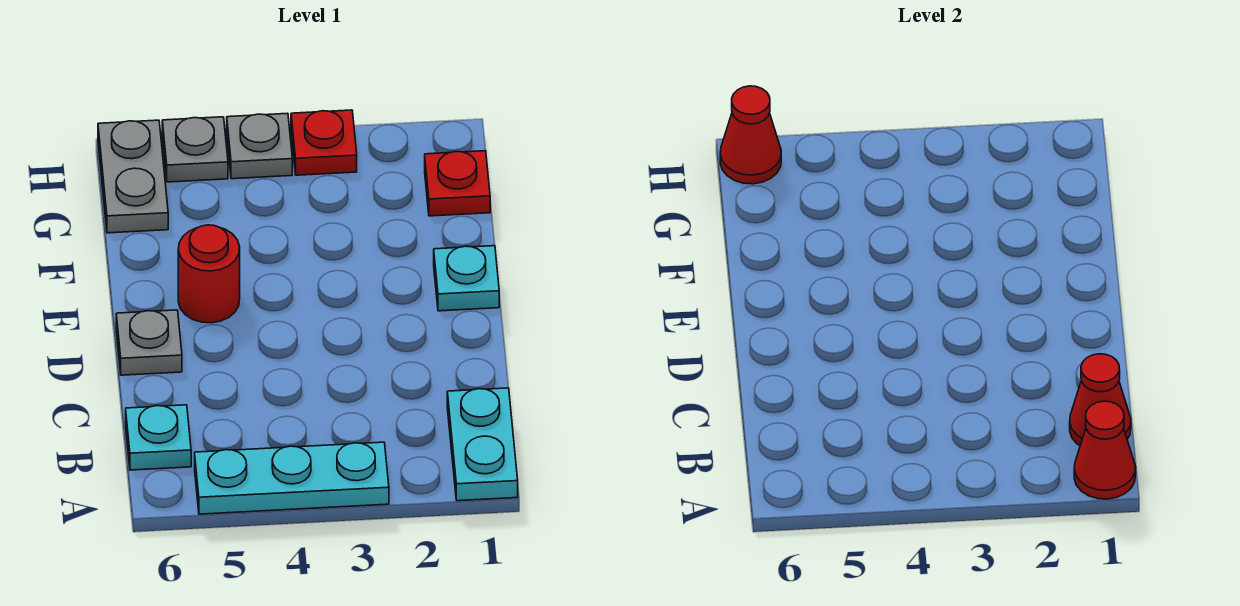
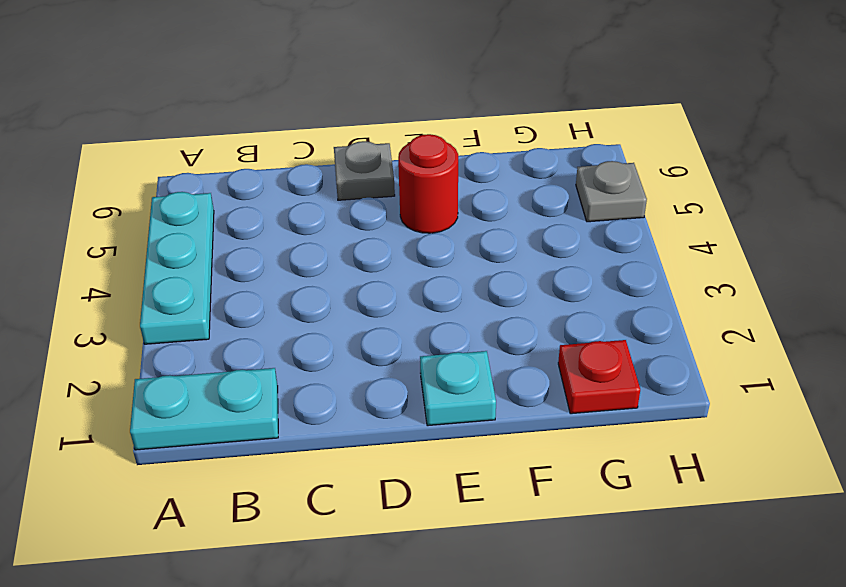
none -> cyan 1x1 plate [126,405,191,470]
none -> grey 1x2 plate [98,120,168,233]
none -> red 1x1 plate [291,110,357,175]

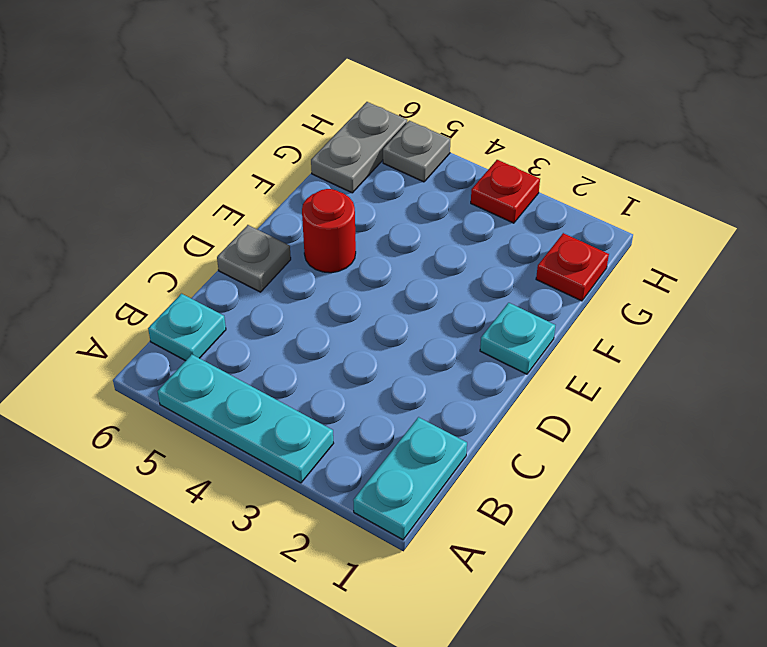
none -> grey 1x1 plate [227,113,292,179]
none -> red 1x1 cone [1074,401,1136,499]
none -> red 1x1 cone [1070,354,1131,445]

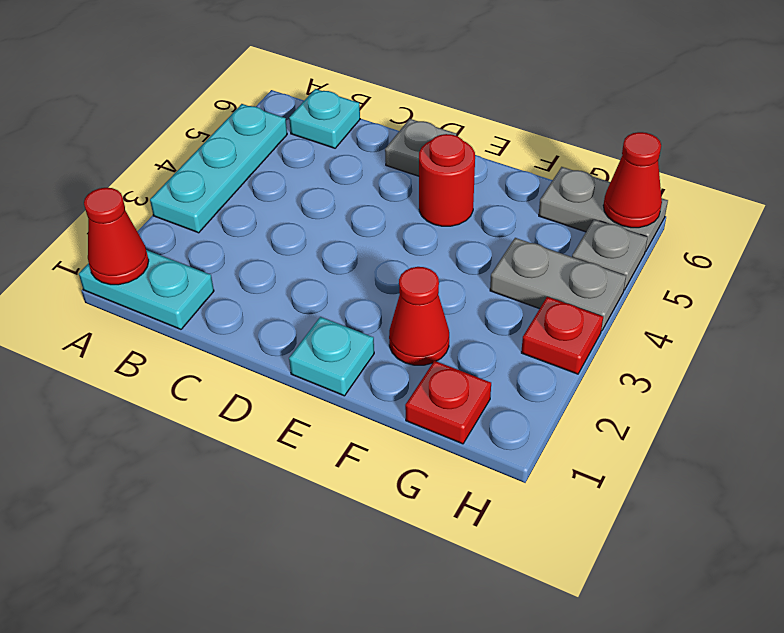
red 1x1 cone [389,267,449,365] -> red 1x1 cone moved to [1070,354,1131,445]
grey 1x2 plate [490,238,626,331] -> grey 1x1 plate [227,113,292,179]

